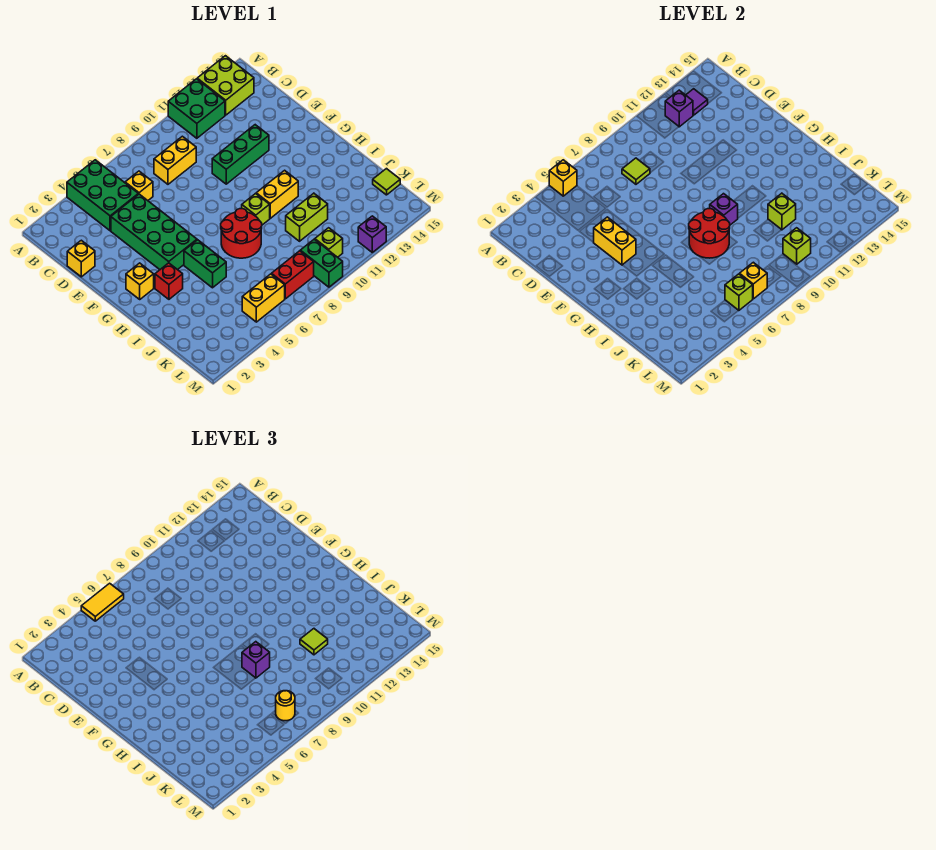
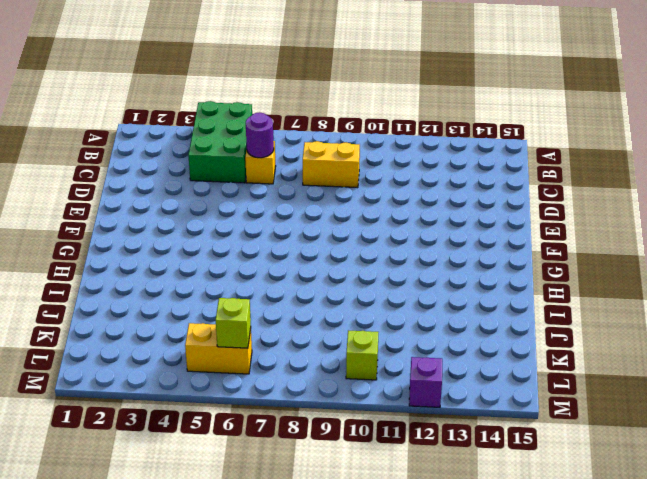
purple 1x1 round brick [246,112,274,158] -> none
none -> green 2x2 brick [168,79,225,138]
none -> lime 2x2 brick [197,56,254,115]
none -> yellow 1x1 brick [67,240,95,277]
none -> green 2x4 brick [111,194,197,270]

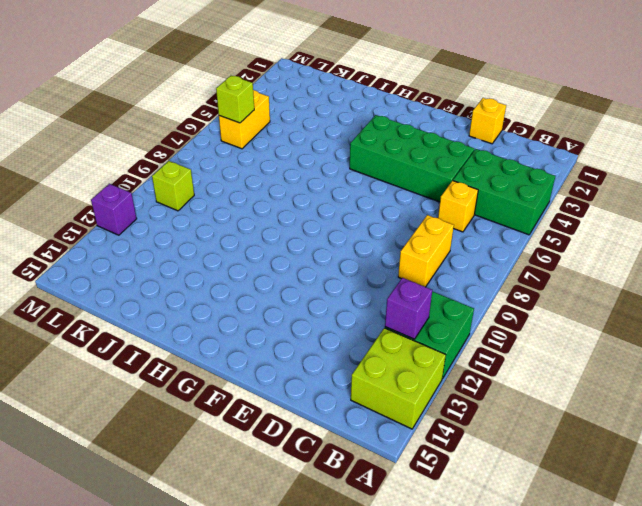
none -> green 1x3 brick [212,125,269,184]
none -> yellow 1x1 brick [126,263,154,299]
none -> red 1x1 brick [155,263,183,299]
none -> green 1x2 brick [184,240,226,288]

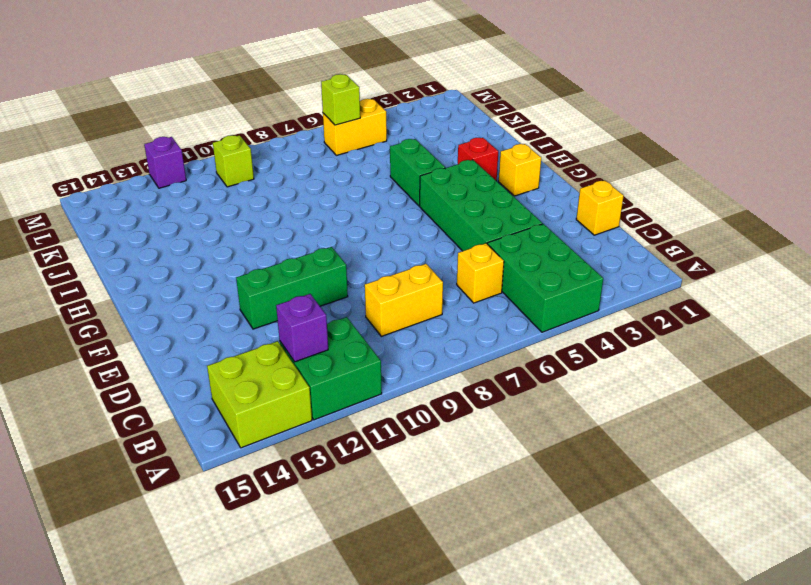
none -> red 2x2 round brick [221,209,262,258]
none -> lime 1x1 brick [242,194,270,225]
none -> yellow 1x2 brick [256,170,298,218]
none -> lime 1x2 brick [286,193,328,241]

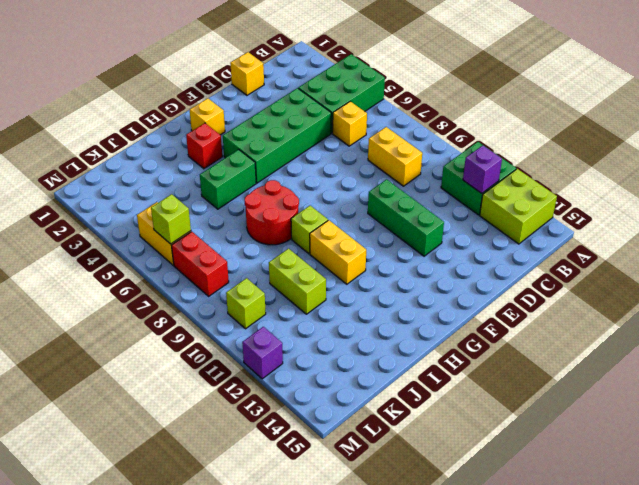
none -> lime 1x1 tile [373,169,400,195]
none -> green 1x2 brick [300,239,343,287]
none -> yellow 1x1 brick [549,160,577,196]
none -> purple 1x1 tile [686,89,708,115]

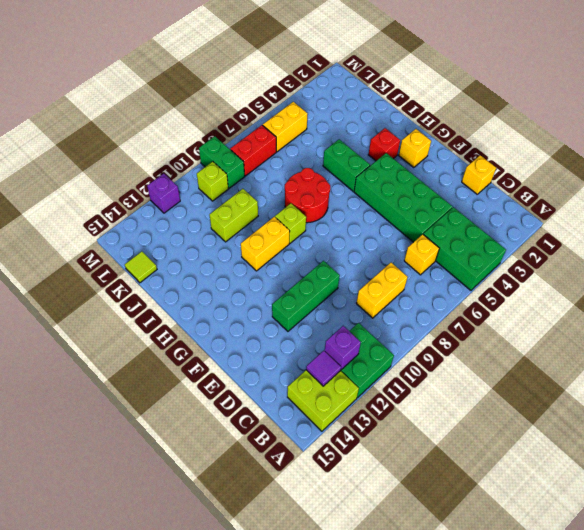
none -> yellow 1x1 brick [549,160,577,196]
none -> lime 1x1 tile [622,158,650,184]
none -> yellow 1x2 brick [593,217,636,265]
none -> red 2x2 round brick [689,209,730,258]

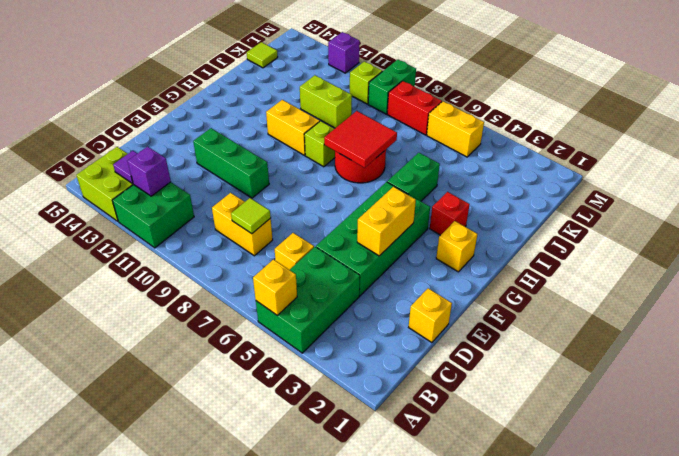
red 2x2 tile [324,111,397,168] -> red 2x2 round brick [689,209,730,258]
none -> purple 1x1 brick [710,194,738,225]
none -> lime 1x1 brick [768,193,796,230]
none -> lime 1x1 brick [725,274,753,310]
none -> yellow 1x1 brick [740,262,767,299]

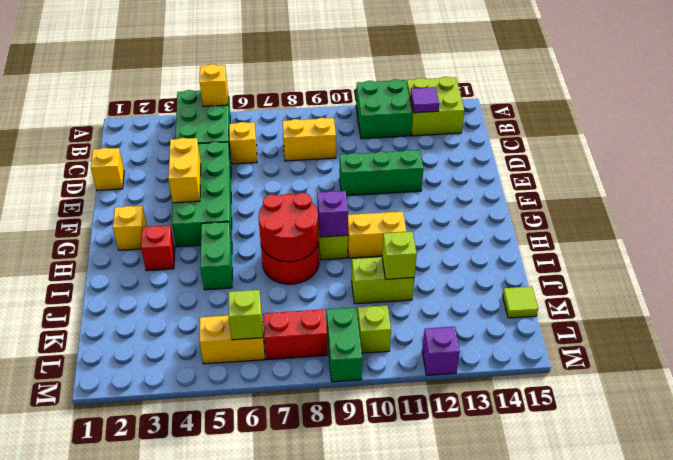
none -> purple 1x1 brick [665,90,693,127]
none -> lime 1x1 tile [622,158,650,184]
none -> yellow 1x1 brick [740,262,767,299]
none -> lime 1x1 brick [783,228,811,264]

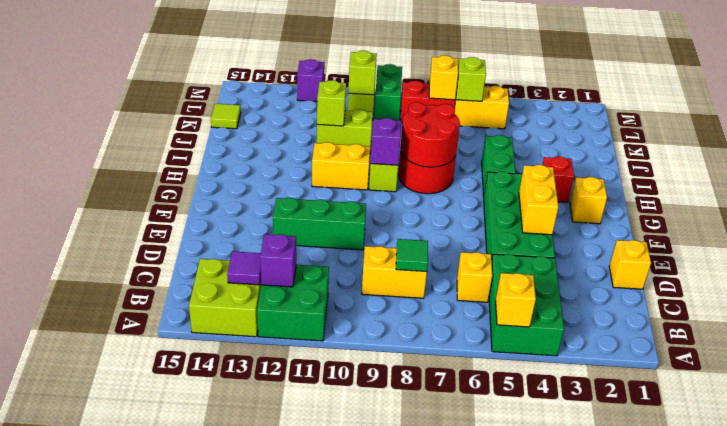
green 1x1 tile [396,239,428,272] -> lime 1x1 tile [622,158,650,184]
none -> yellow 1x2 tile [81,583,124,621]
none -> purple 1x1 brick [242,642,270,678]
none -> lime 1x1 tile [300,629,328,655]
none -> yellow 1x1 round brick [276,691,295,721]

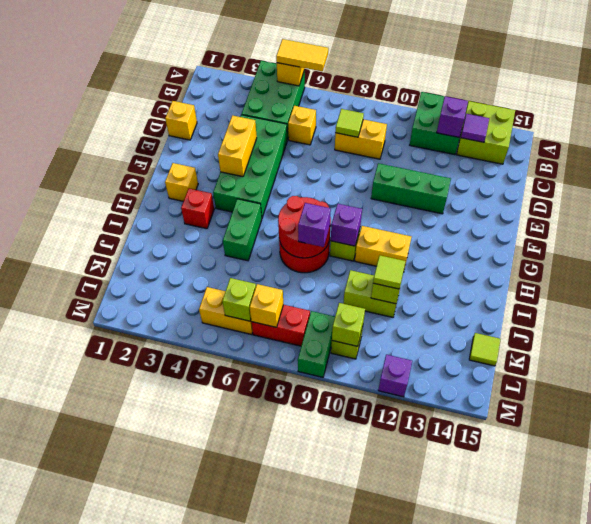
none -> yellow 1x1 round brick [276,691,295,721]

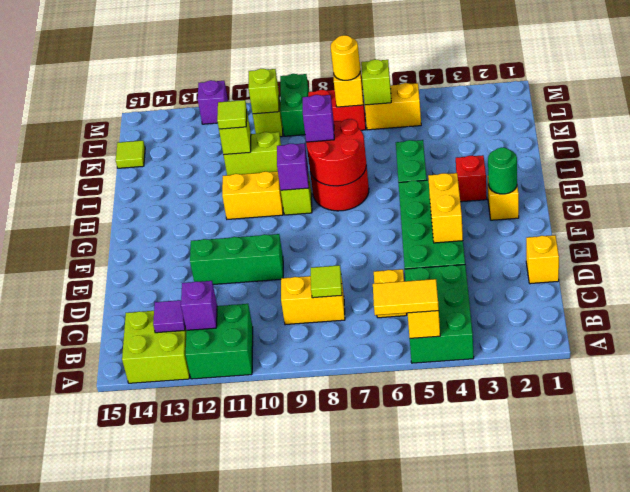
green 1x1 round brick [488,148,517,194] -> none

